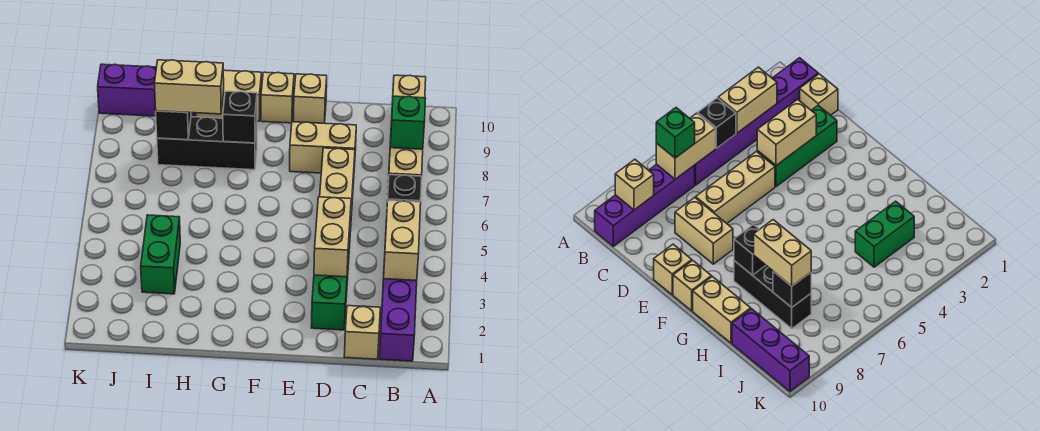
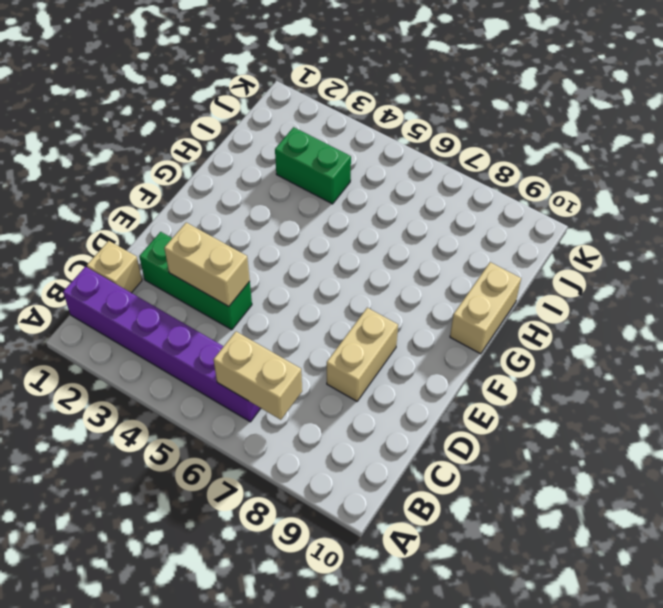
none -> purple 1x4 brick [595,164,695,246]
none -> tan 1x3 brick [320,148,355,248]
none -> tan 1x1 brick [294,74,327,123]

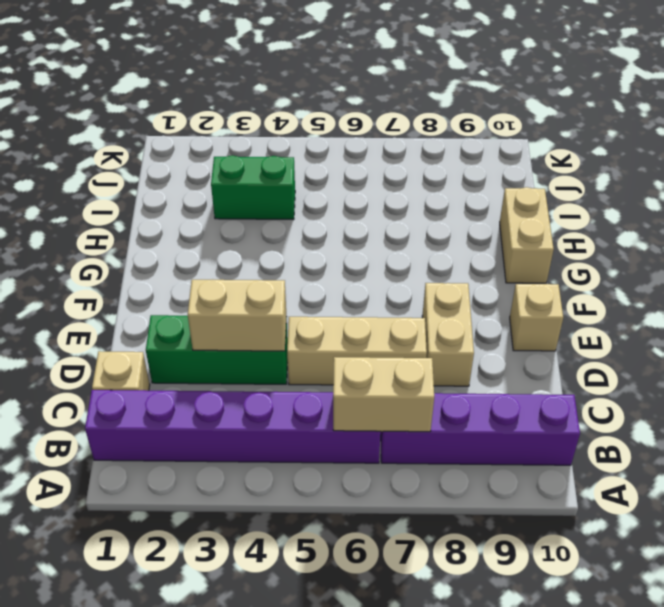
none -> tan 1x1 brick [261,72,294,123]
none -> black 1x3 brick [157,117,257,170]
none -> purple 1x3 brick [98,64,195,117]

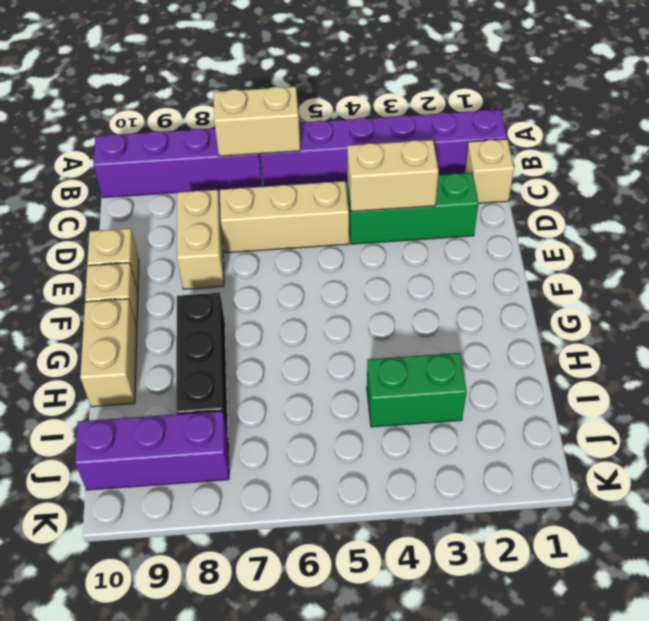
purple 1x3 brick [75,411,229,490] -> purple 1x3 brick turned to [98,64,195,117]
none -> tan 1x2 brick [384,200,421,281]
none -> black 1x1 brick [388,175,422,202]
none -> tan 1x1 brick [393,75,426,98]

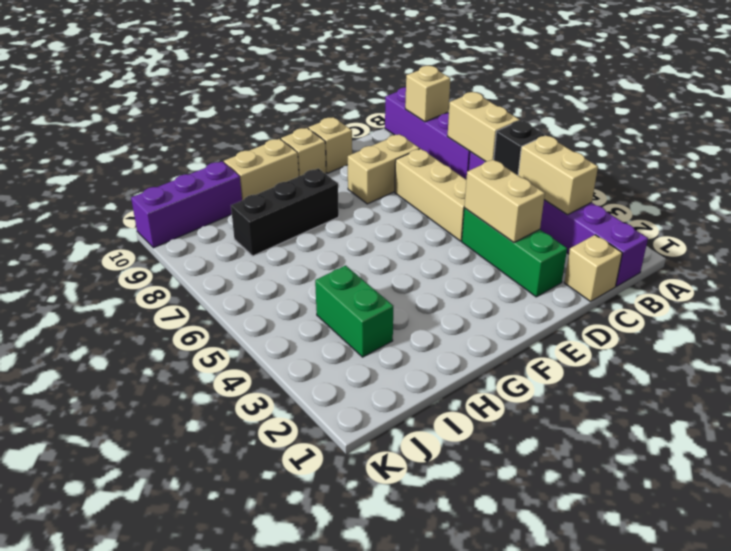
none -> black 1x1 brick [223,91,257,143]
none -> black 1x1 brick [156,111,191,140]
none -> green 1x1 brick [390,96,426,149]

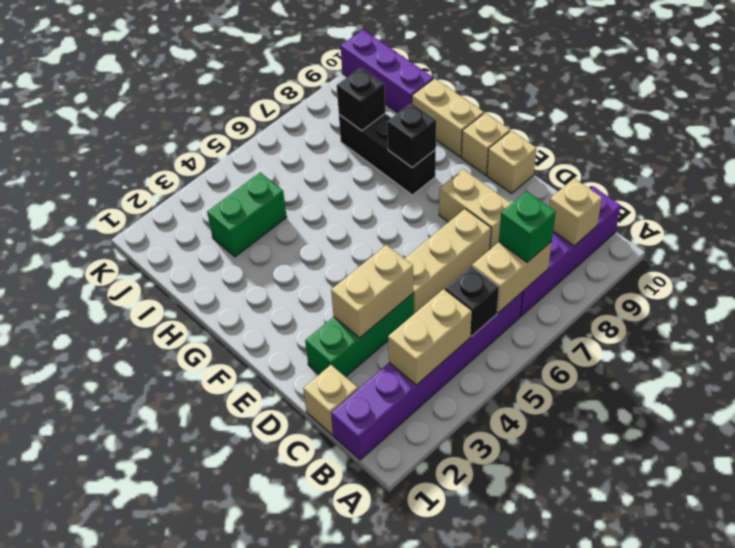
none -> tan 1x2 brick [154,60,224,114]

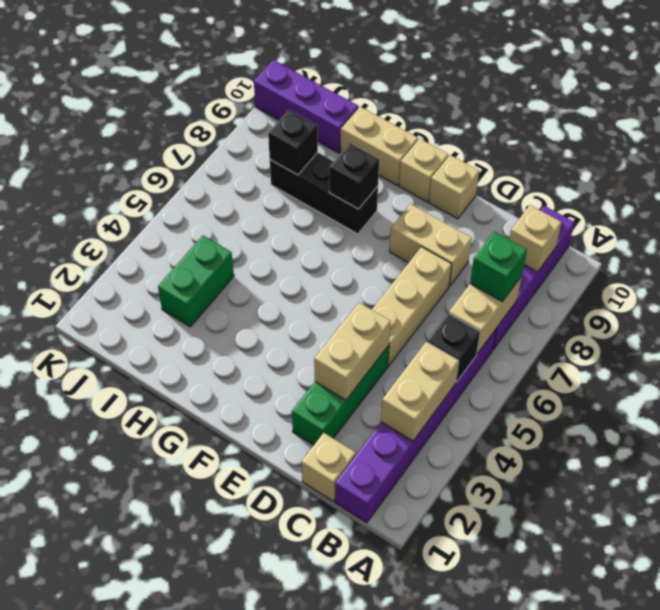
none -> tan 1x2 brick [154,60,224,114]

